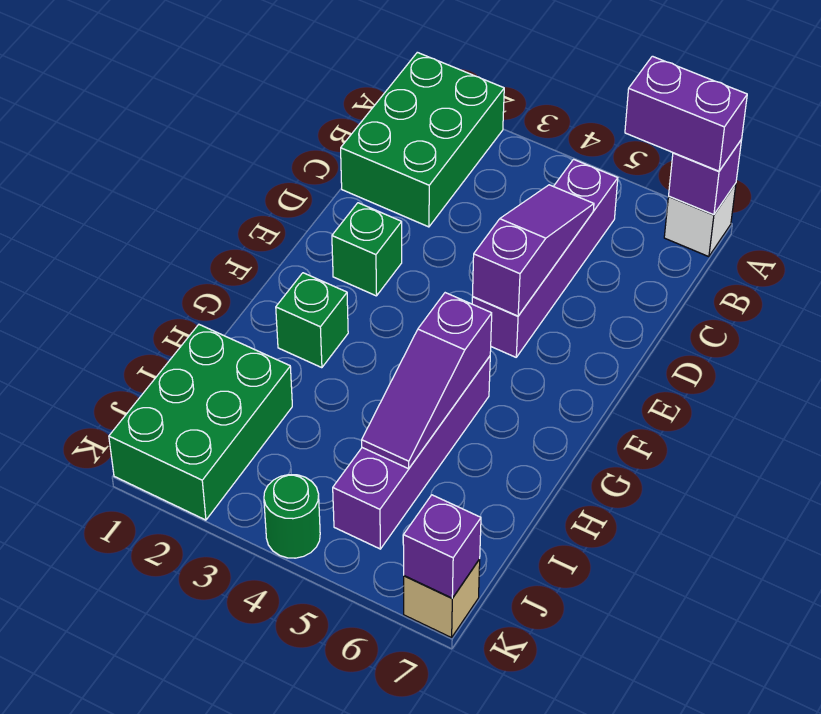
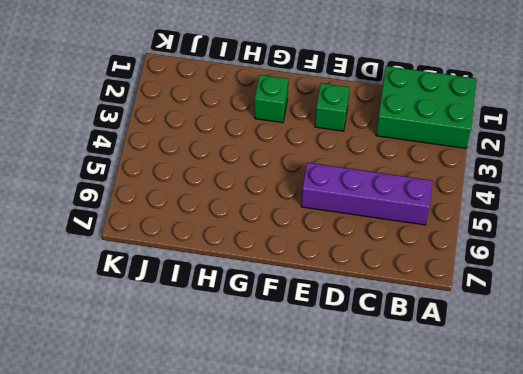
none -> white 1x1 brick [664,183,736,257]
none -> purple 1x4 brick [333,356,490,549]
none -> green 2x3 brick [109,325,292,520]

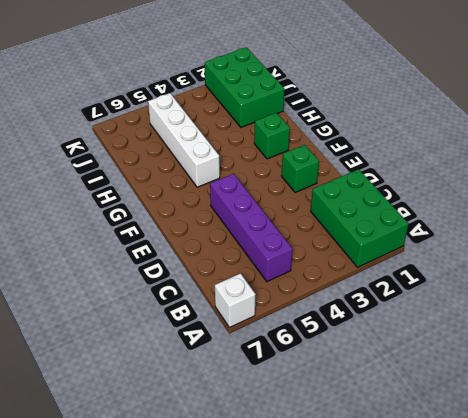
white 1x4 brick [148,93,220,187] -> purple 1x4 brick [333,356,490,549]
none -> green 1x1 round brick [264,475,320,558]
none -> tan 1x1 brick [404,559,480,638]
none -> purple 1x1 brick [669,141,741,215]

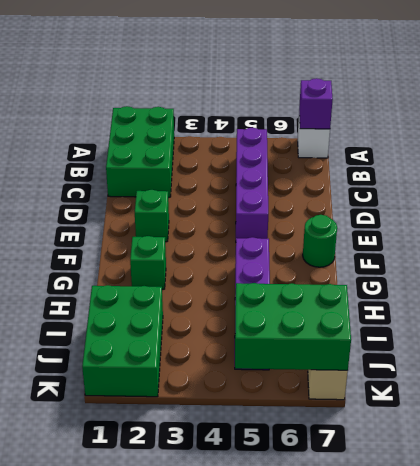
green 1x1 round brick [303,215,337,267] -> green 1x1 round brick moved to [264,475,320,558]
green 2x3 brick [235,283,351,371] -> purple 1x1 brick [403,495,481,598]
none -> purple 1x3 slope [473,185,594,316]
none -> purple 1x3 slope [362,293,492,469]
none -> purple 1x2 brick [625,56,747,171]

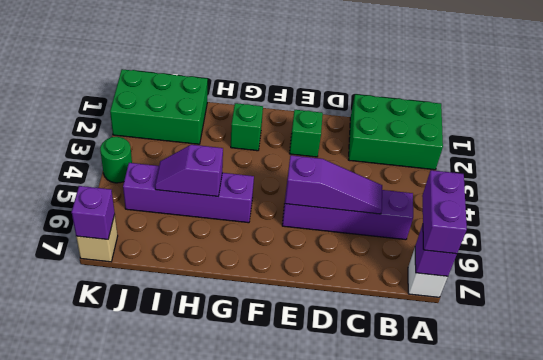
purple 1x2 slope [155,145,223,197] -> purple 1x3 slope [362,293,492,469]

